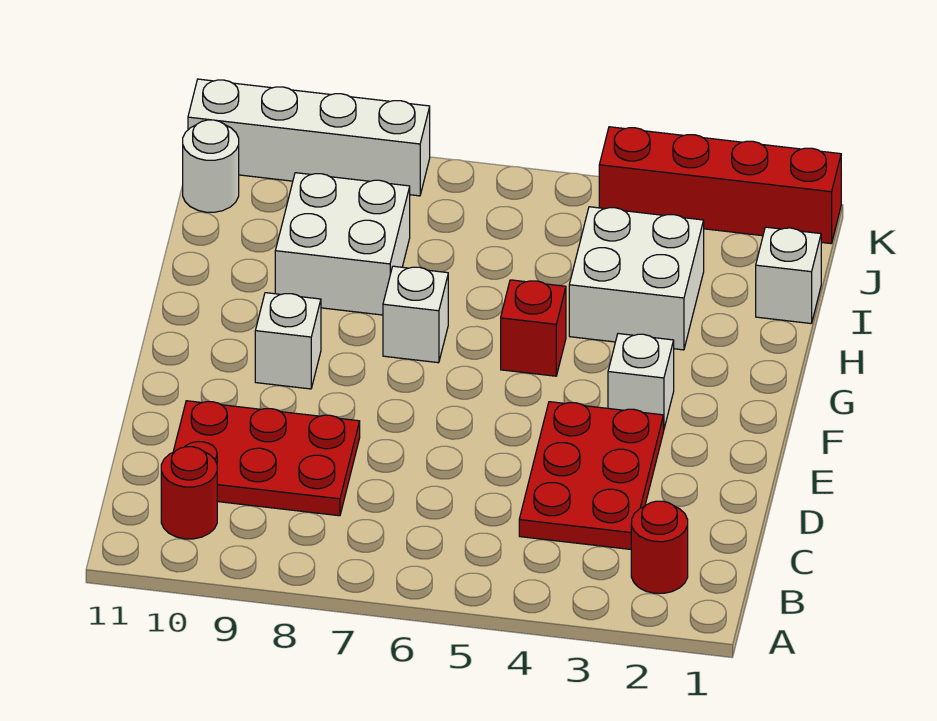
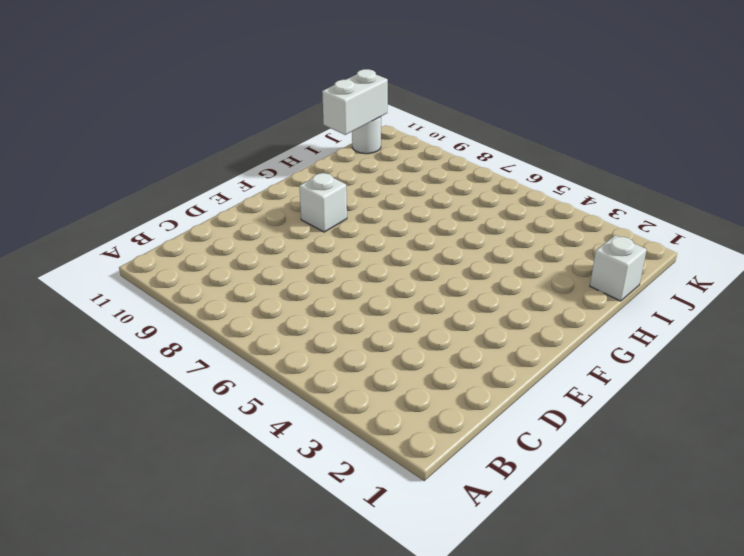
white 1x2 brick [322,69,388,135] -> none
none -> red 1x1 round brick [631,501,688,593]
none -> red 1x1 round brick [161,447,217,539]
none -> red 2x3 plate [519,402,664,549]

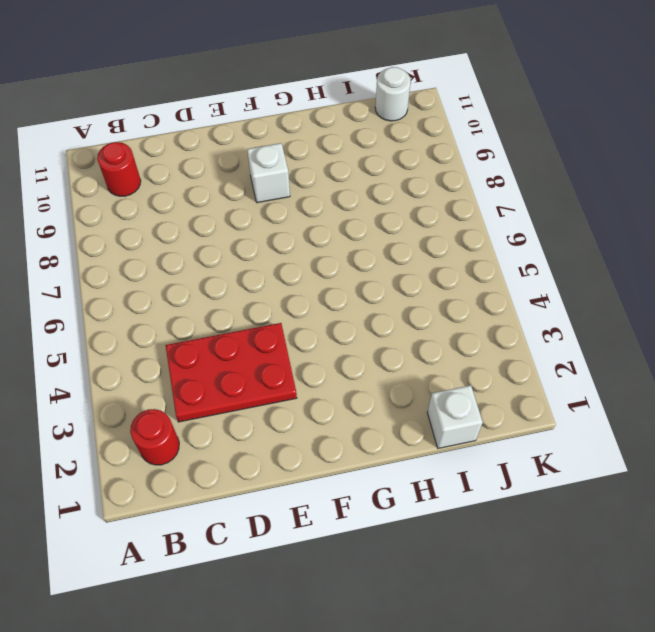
none -> red 2x3 plate [173,401,360,516]
none -> white 1x1 brick [608,334,674,428]
none -> red 1x1 brick [501,280,566,376]

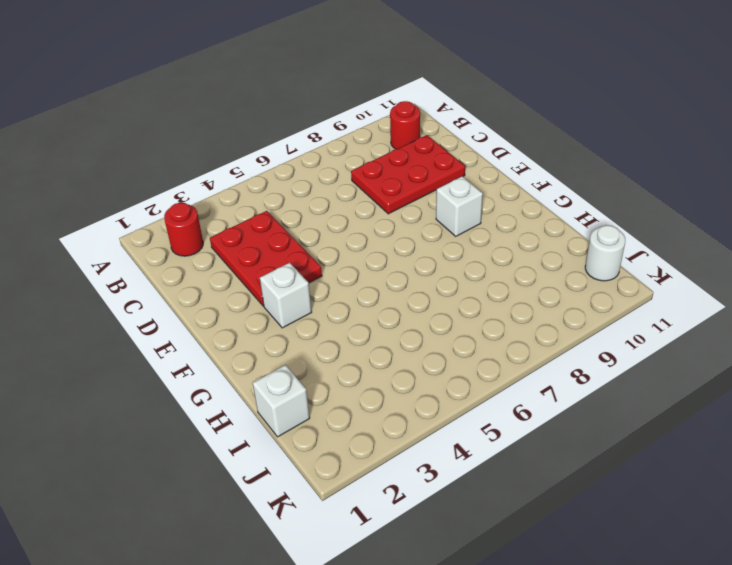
none -> red 1x1 brick [501,280,566,376]
none -> white 1x1 brick [383,266,448,363]
none -> white 2x2 brick [569,207,704,350]

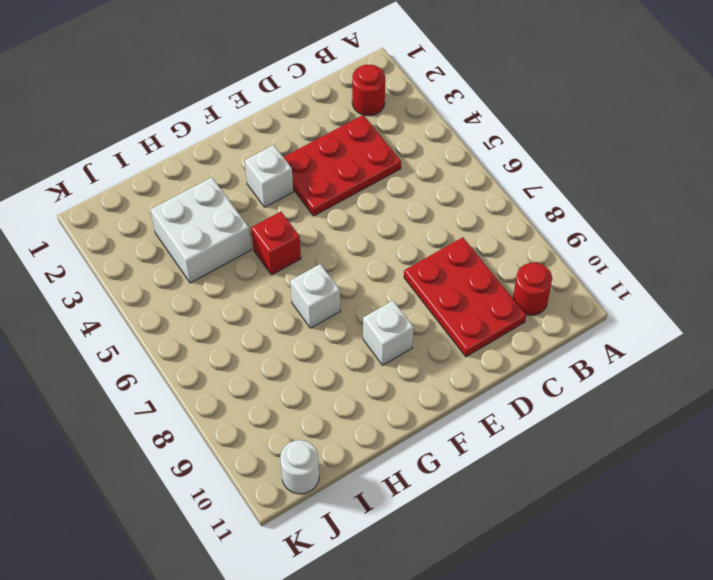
none -> white 2x2 brick [275,173,410,315]
none -> white 1x1 brick [756,227,821,323]
none -> red 1x4 brick [599,127,841,244]

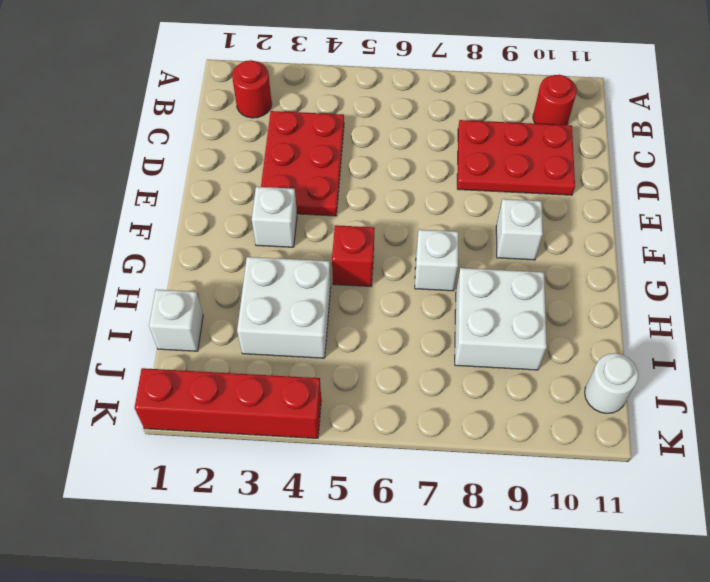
none -> white 1x4 brick [188,79,430,196]

